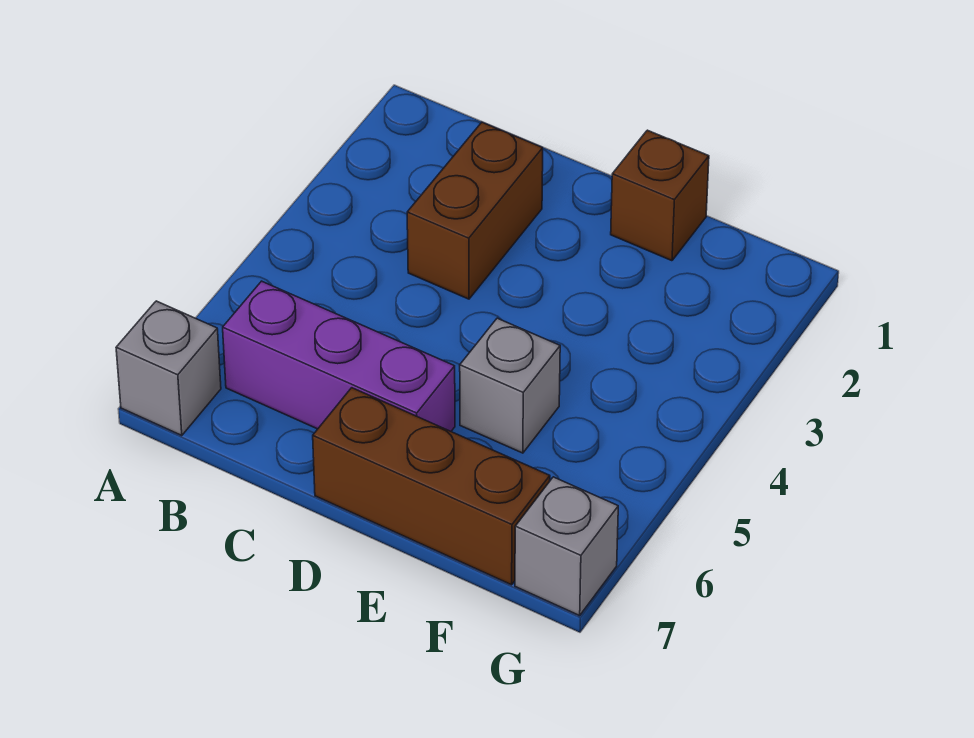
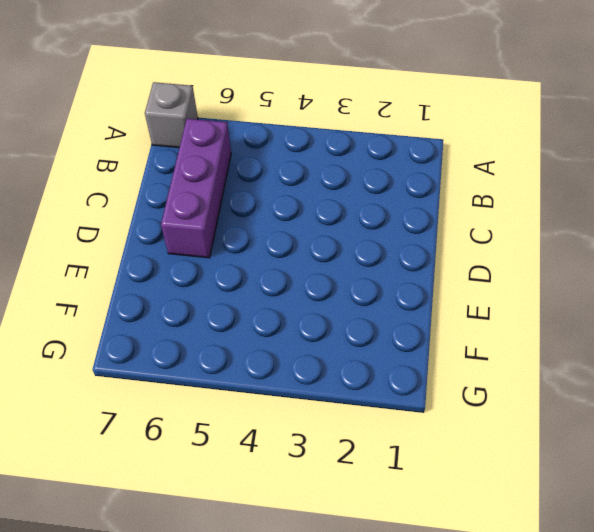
none -> brown 1x2 brick [407,122,543,299]
none -> brown 1x3 brick [313,388,550,585]

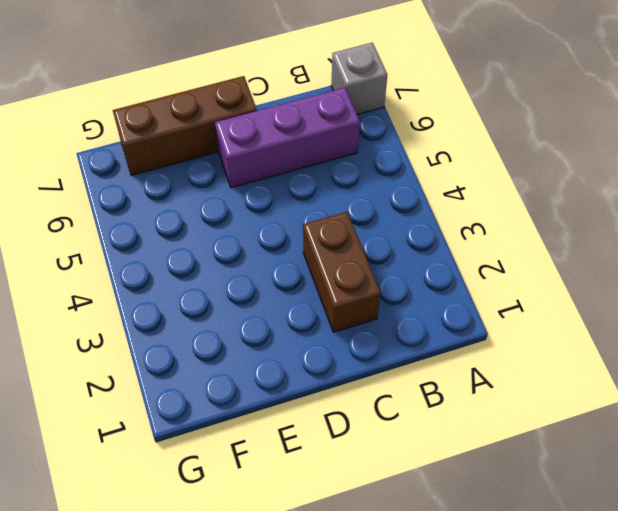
none -> brown 1x1 brick [611,130,709,261]
none -> grey 1x1 brick [460,318,560,453]

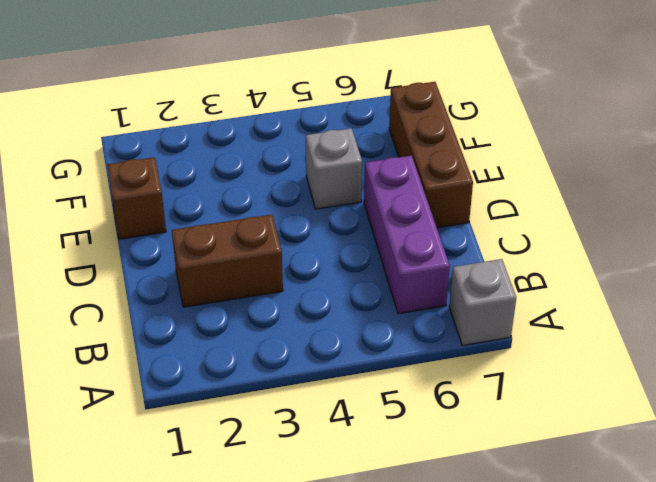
none -> grey 1x1 brick [515,477,618,616]

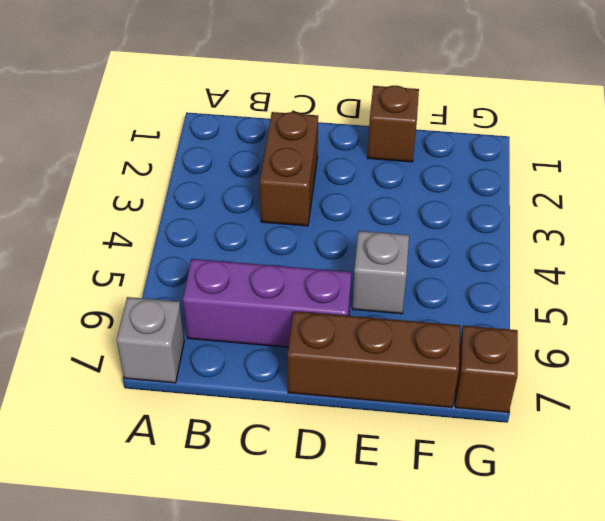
brown 1x1 brick [455,326,518,413] -> grey 1x1 brick [515,477,618,616]

